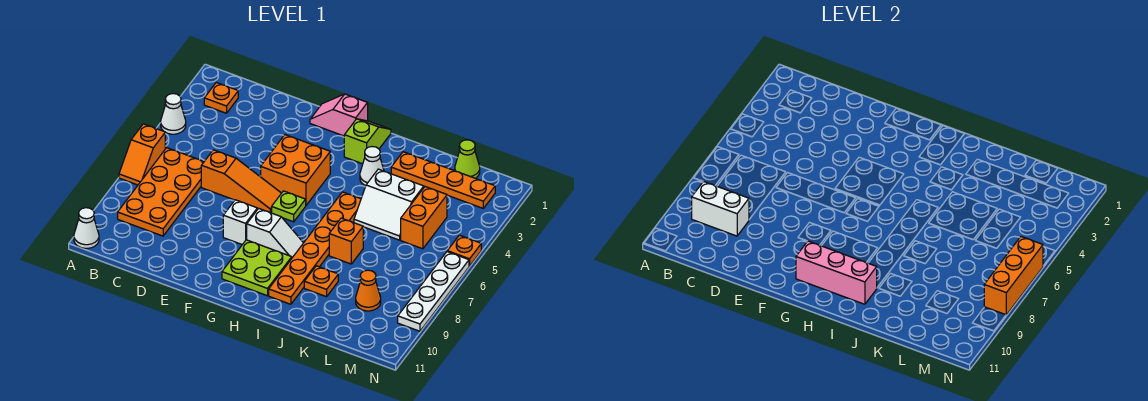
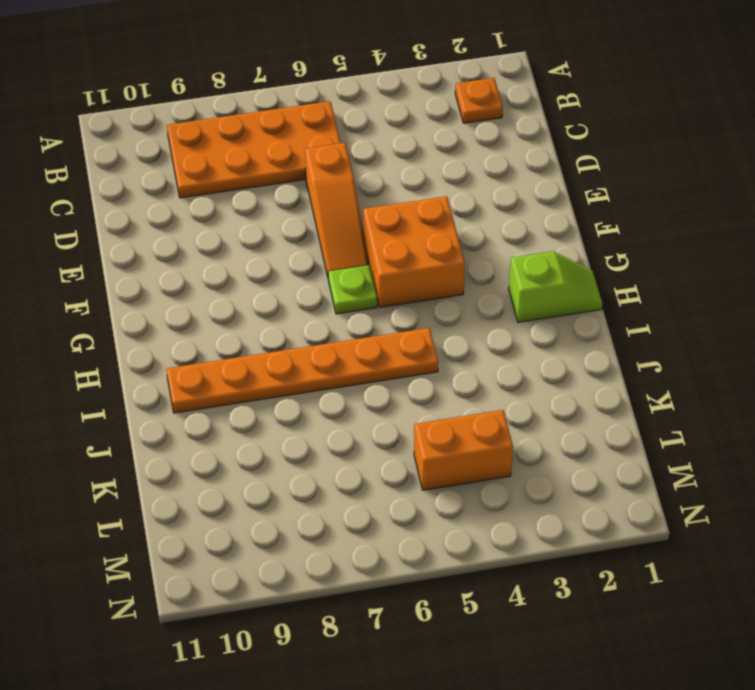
none -> white 1x1 cone [161,94,186,134]
none -> orange 1x2 slope [119,124,165,185]
none -> white 1x1 cone [74,208,99,248]

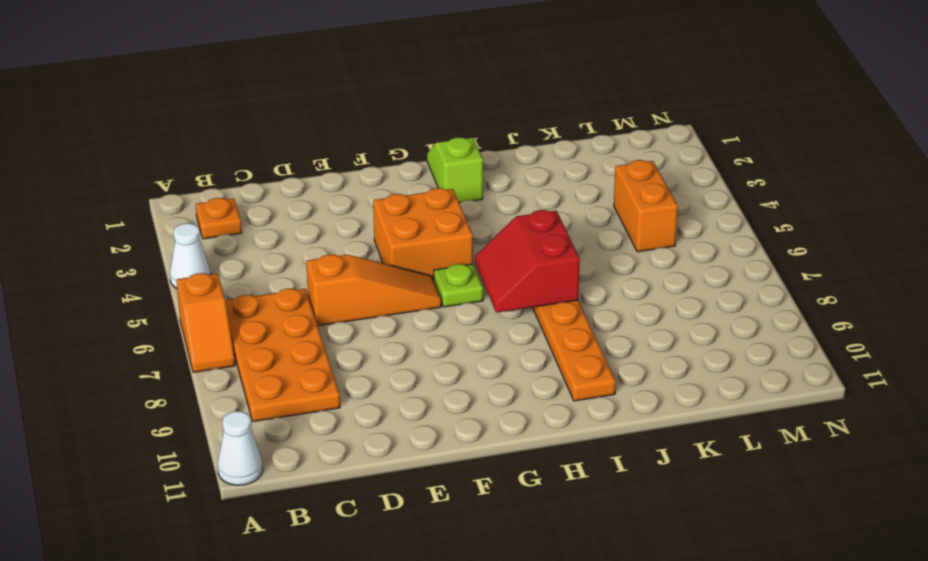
red 2x2 slope [475,210,580,313] -> none
none -> pink 1x2 slope [310,94,368,136]
none -> white 1x1 brick [223,200,257,245]
none -> white 1x2 slope [247,208,303,258]

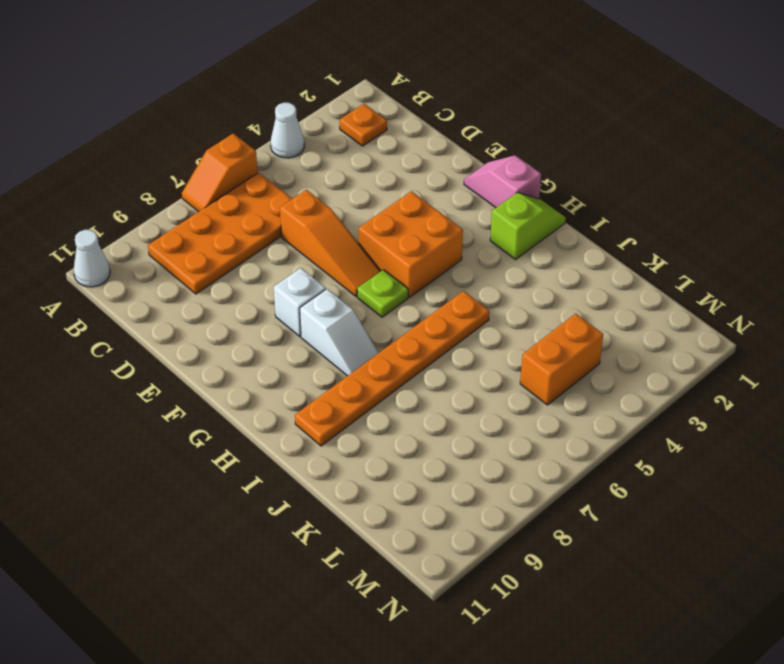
none -> lime 2x2 plate [222,240,292,296]
none -> white 1x1 cone [360,147,384,186]
none -> orange 1x4 plate [391,152,495,208]

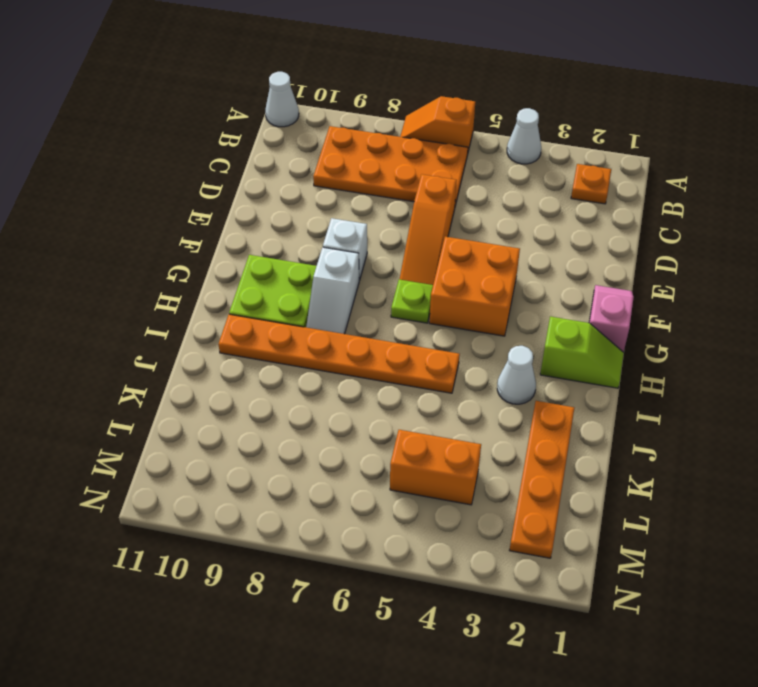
none -> white 2x2 slope [354,169,424,240]
none -> orange 1x1 brick [329,218,363,264]
none -> orange 1x1 plate [304,266,338,297]

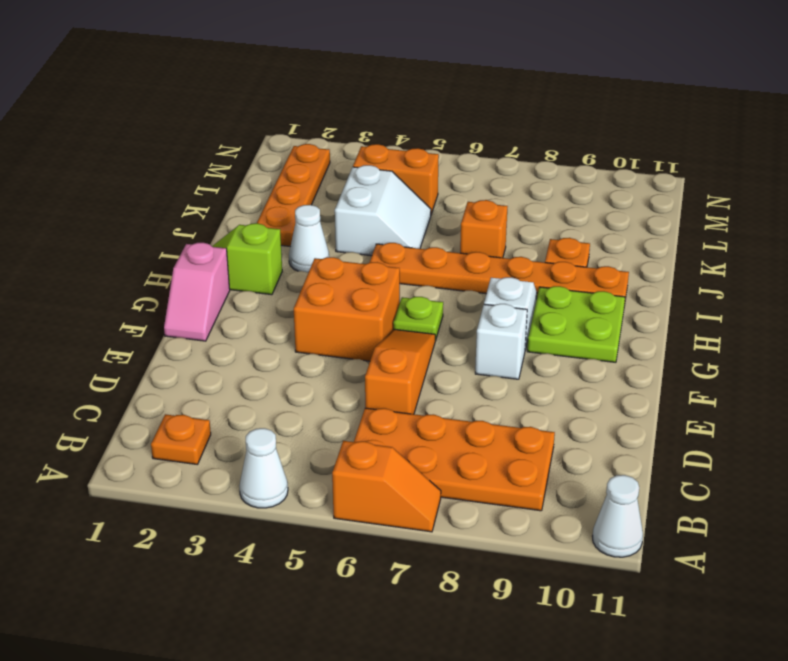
none -> lime 1x1 cone [455,140,480,178]
none -> orange 1x1 cone [356,270,381,311]
none -> orange 1x1 plate [447,235,481,266]

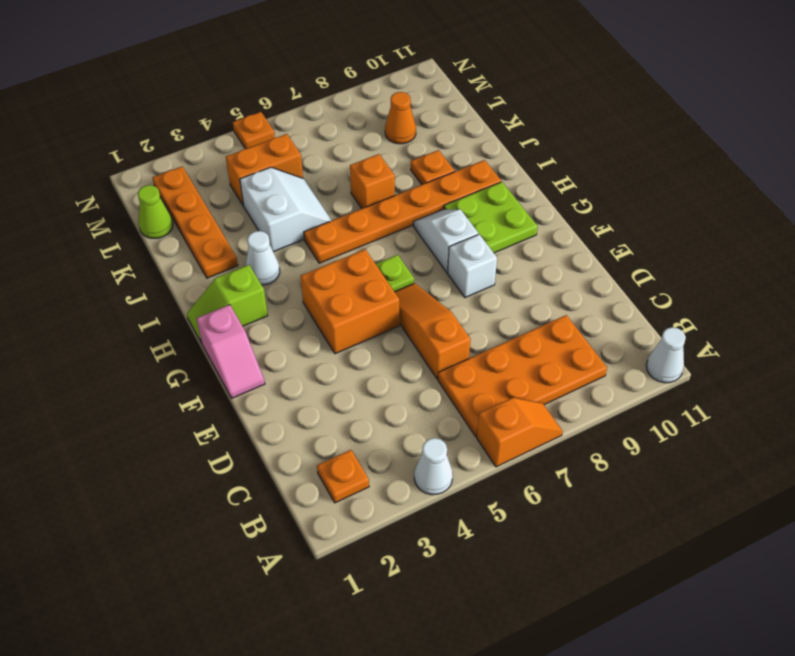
none -> white 1x4 plate [398,252,469,331]
none -> white 1x2 brick [692,181,749,236]
none -> pink 1x3 brick [796,241,877,304]

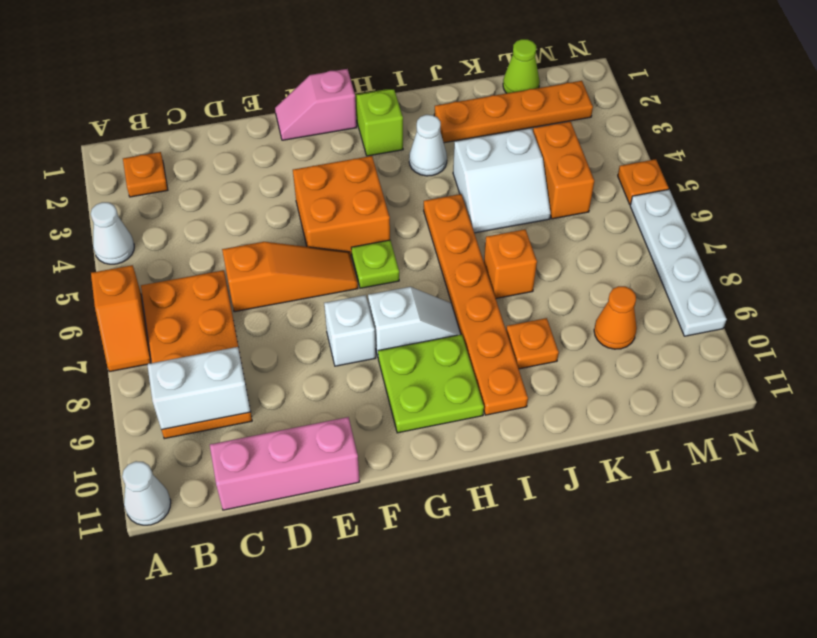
pink 1x3 brick [210,417,360,510] -> pink 1x3 brick moved to [796,241,877,304]
none -> orange 1x3 brick [984,237,1043,315]

